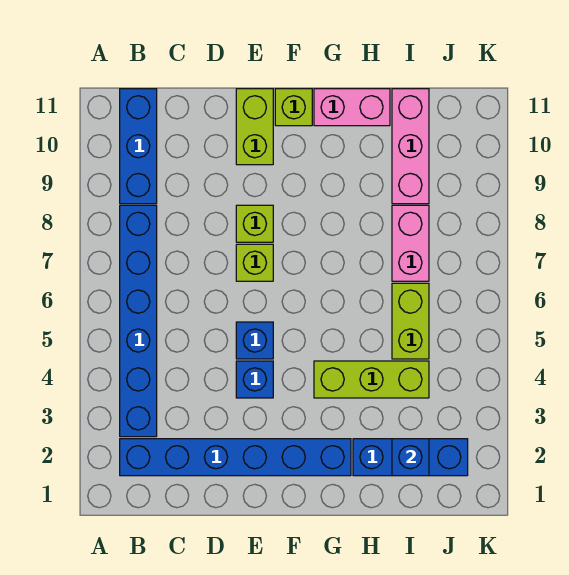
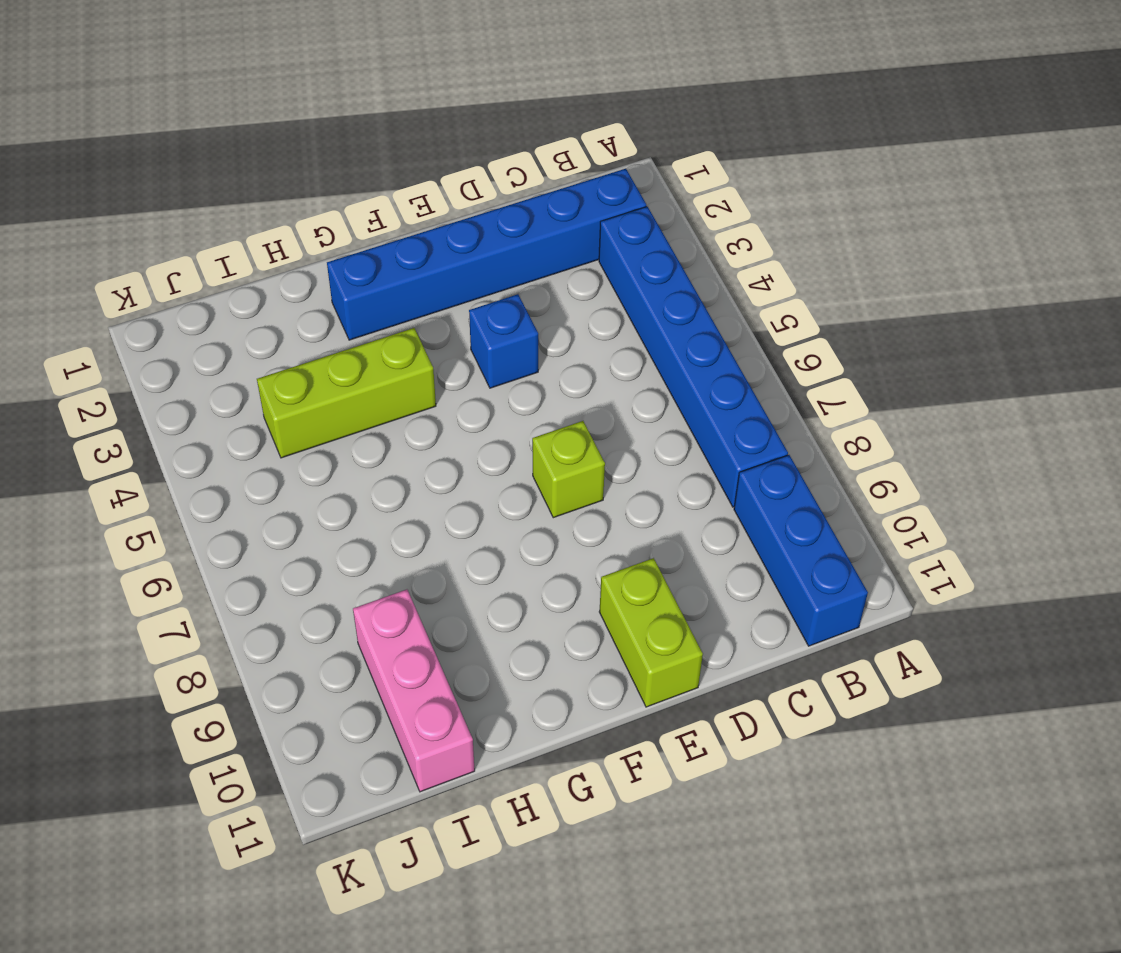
none -> blue 1x1 brick [236,322,273,359]
none -> lime 1x1 brick [236,205,273,242]
none -> lime 1x1 brick [275,89,312,126]

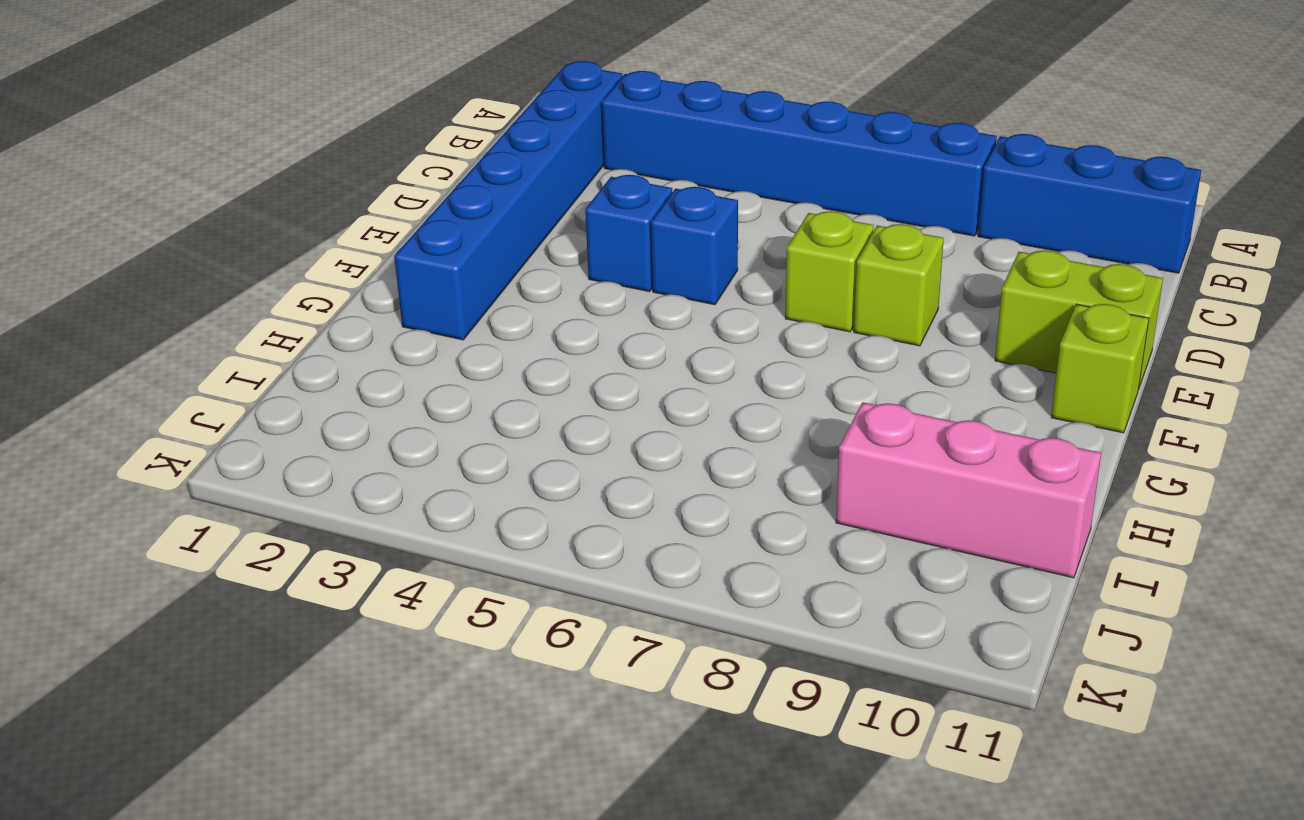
none -> lime 1x3 brick [314,361,429,398]
none -> pink 1x2 brick [314,89,390,126]
none -> blue 1x3 brick [353,439,468,476]

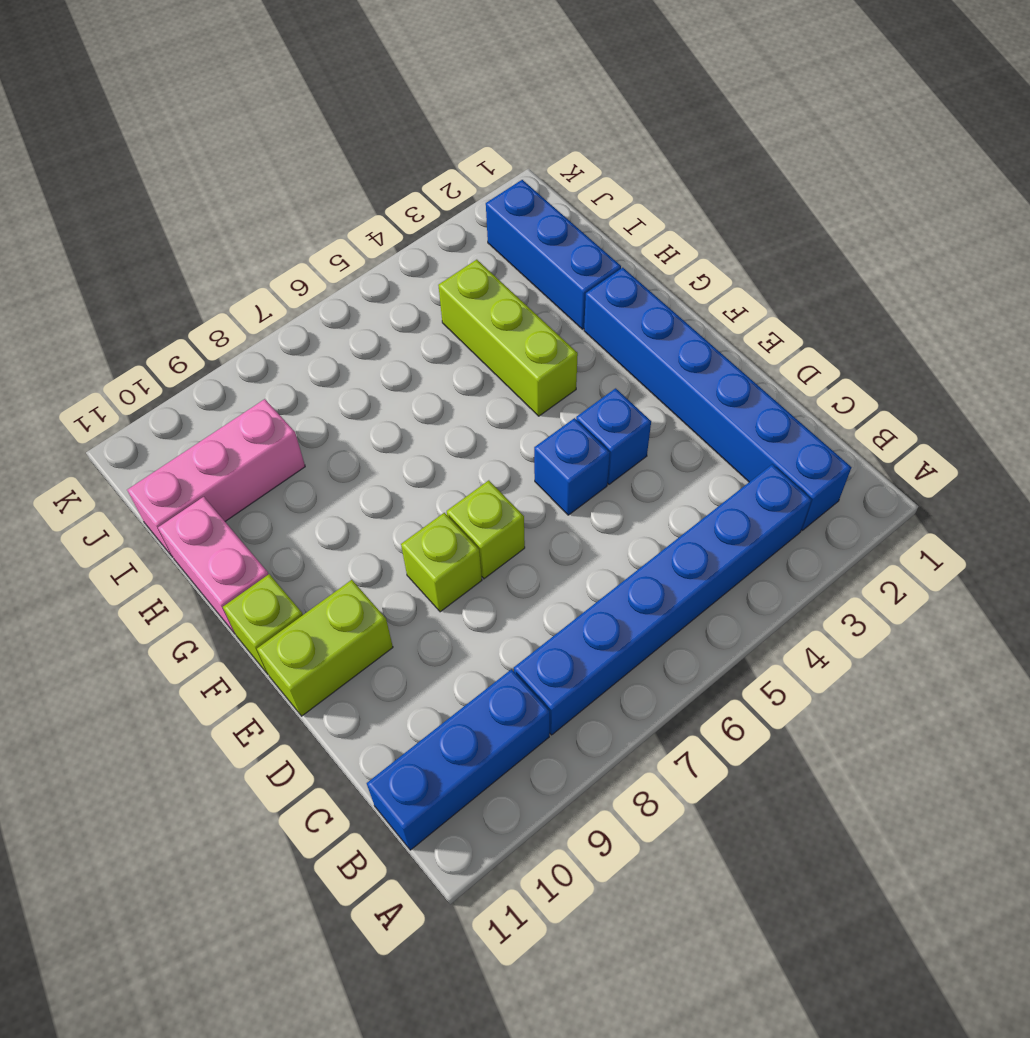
none -> lime 1x2 brick [392,283,429,359]
none -> pink 1x2 brick [392,205,429,281]
none -> blue 1x1 brick [392,439,429,476]

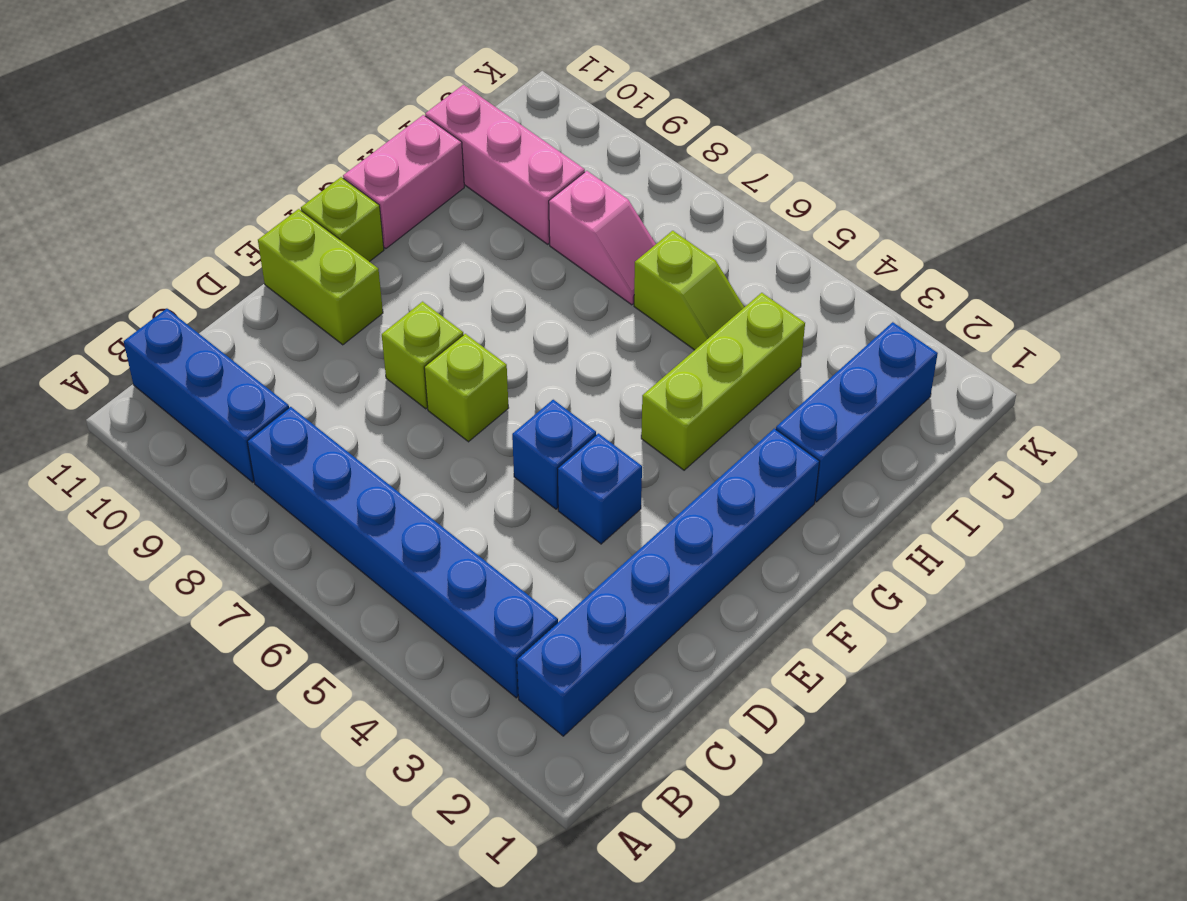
lime 1x2 slope [634,231,744,350] -> lime 1x2 brick [392,283,429,359]
pink 1x2 slope [549,171,656,305] -> pink 1x2 brick [392,205,429,281]
none -> blue 1x1 brick [392,439,429,476]

